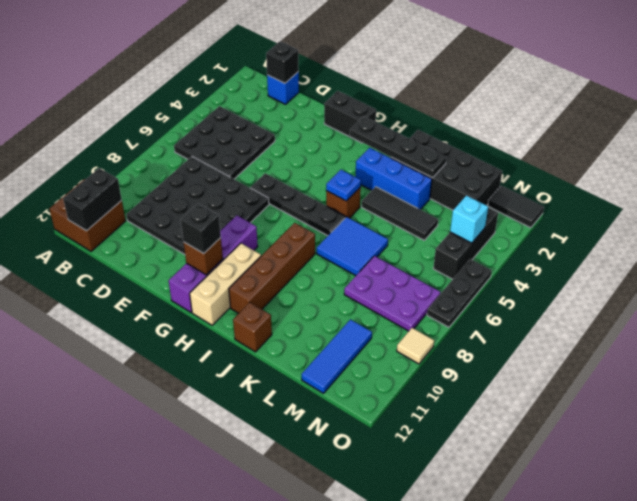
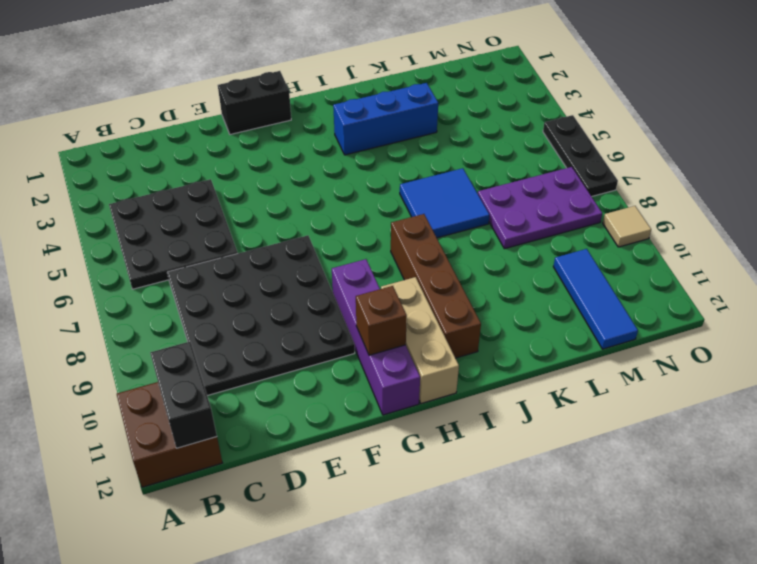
none -> blue 1x1 brick [267,72,299,104]
none -> black 1x4 plate [250,173,345,236]
none -> brown 1x1 brick [326,187,361,218]

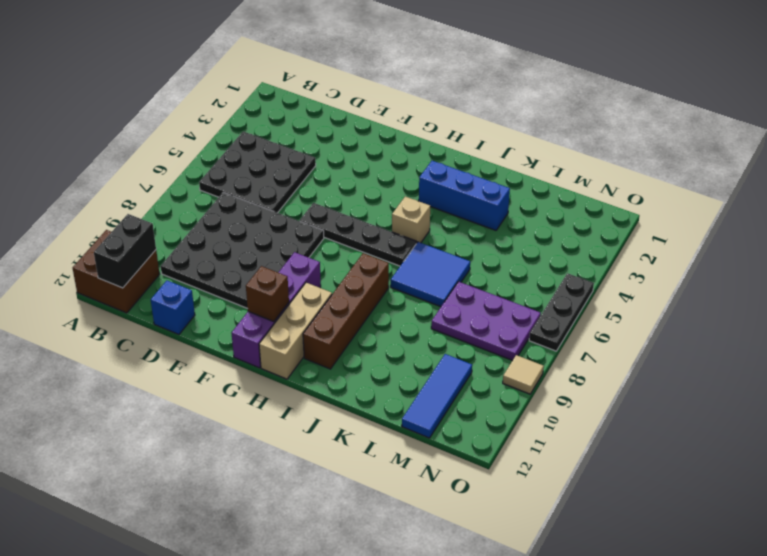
blue 1x1 brick [151,281,195,334] -> blue 1x1 brick moved to [267,72,299,104]
tan 1x1 brick [392,196,430,243] -> brown 1x1 brick [326,187,361,218]
none -> black 1x2 brick [324,91,376,143]
none -> black 2x4 brick [391,130,502,210]
none -> black 1x3 tile [362,187,438,240]

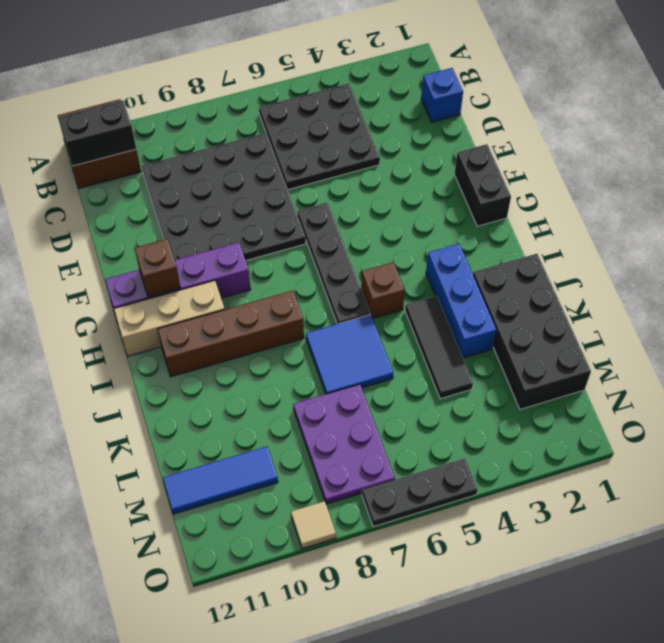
none -> brown 1x1 brick [233,302,272,352]
none -> black 1x2 tile [488,186,544,228]
none -> black 1x3 brick [433,207,498,279]

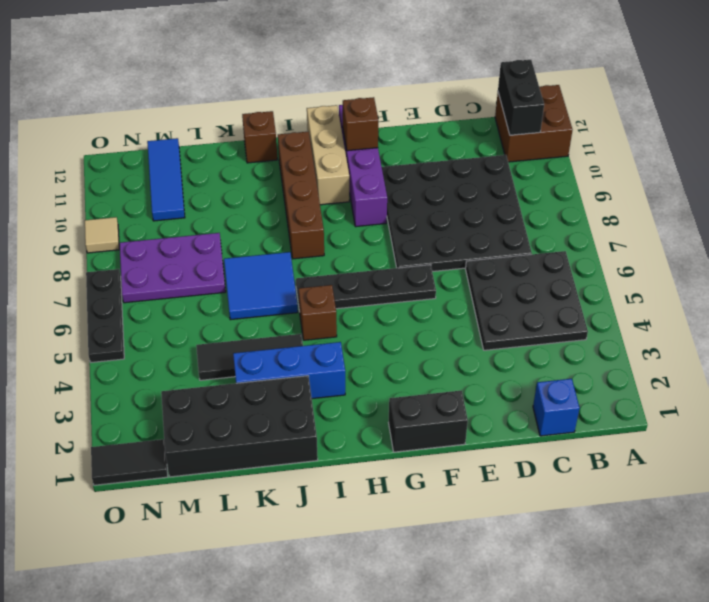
none -> black 1x3 brick [433,207,498,279]
none -> black 1x1 brick [266,41,298,83]
none -> black 1x4 plate [350,116,446,178]

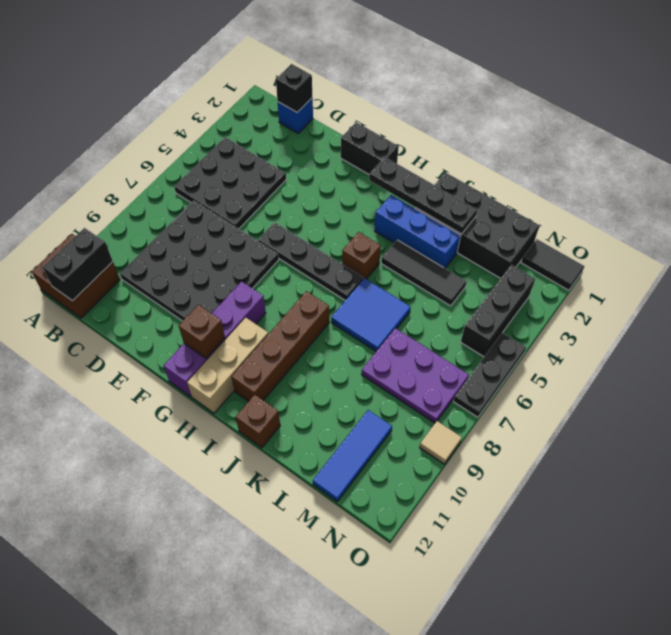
none -> blue 1x1 plate [326,170,361,201]
none -> cyan 1x1 brick [450,195,488,243]
none -> black 1x1 brick [181,204,221,253]

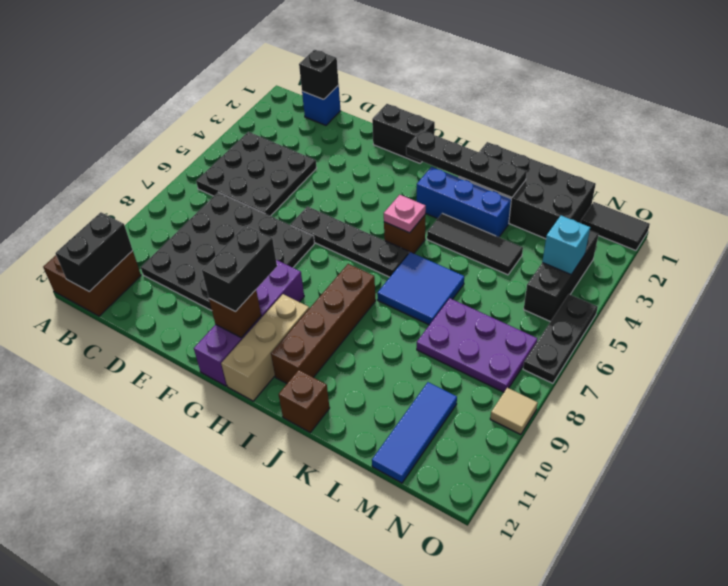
black 1x2 brick [202,226,277,312] -> black 1x1 brick [181,204,221,253]
pink 1x1 plate [384,195,426,233] -> blue 1x1 plate [326,170,361,201]

